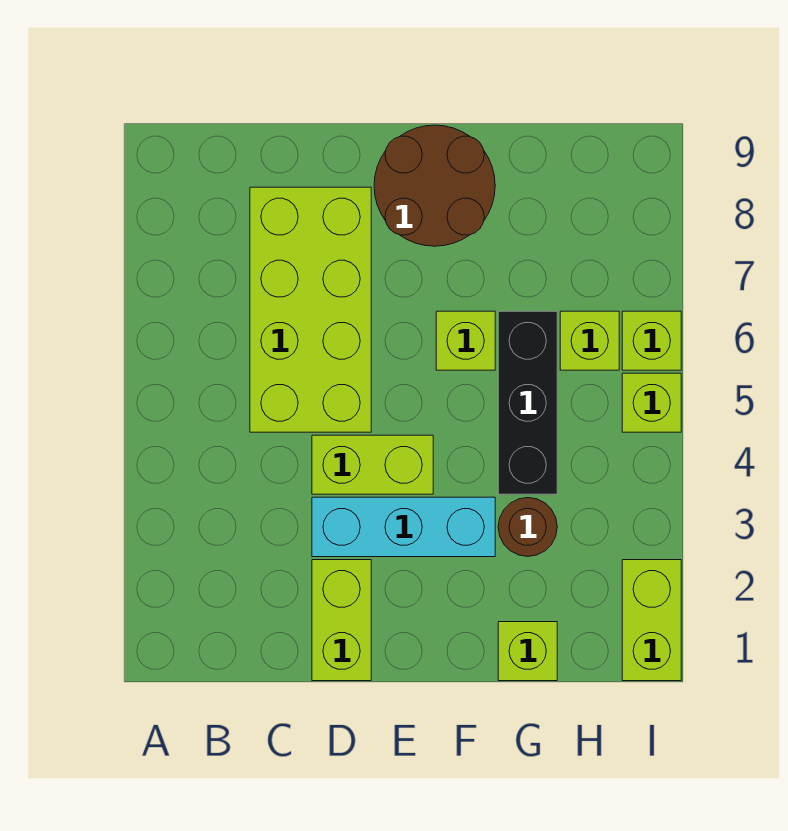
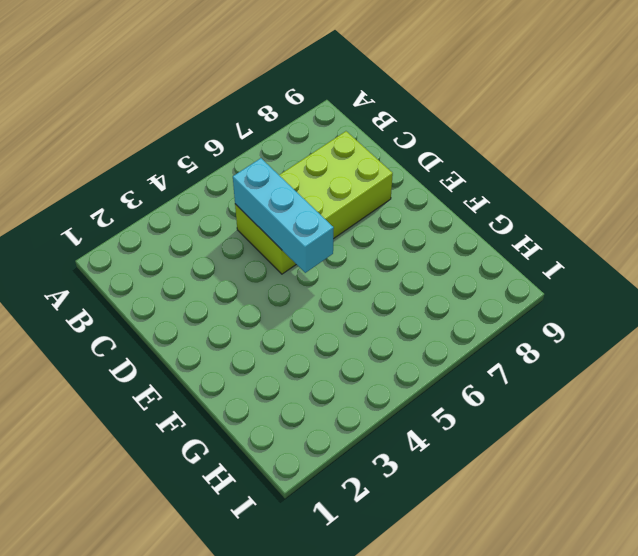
cyan 1x3 brick [233,158,334,273] -> cyan 1x3 brick moved to [312,497,495,557]
none -> lime 1x2 brick [312,560,371,681]
none -> lime 1x2 brick [312,435,433,494]
none -> brown 2x2 round brick [374,125,495,246]

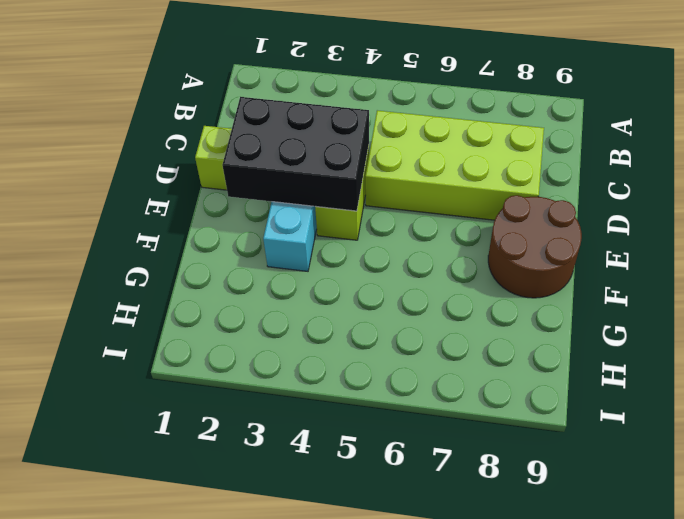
black 2x3 brick [222,97,369,211] -> none
none -> lime 1x1 brick [436,311,495,370]
none -> lime 1x1 brick [498,622,557,681]
none -> brown 1x1 round brick [498,498,557,556]

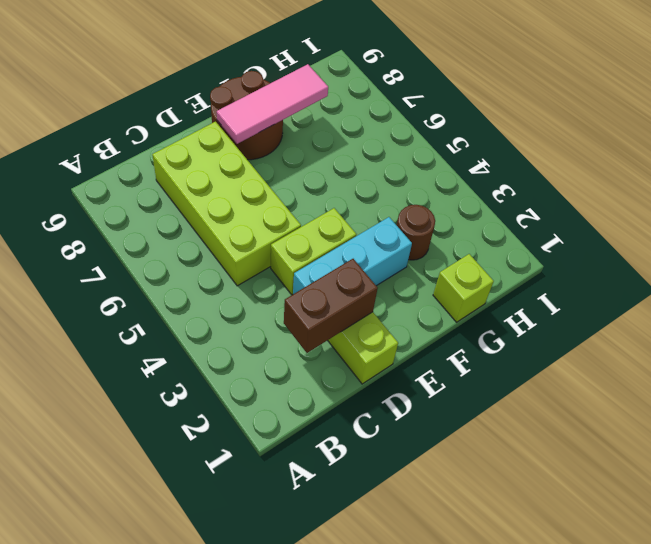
brown 1x2 brick [284,259,378,353] -> none
pink 1x3 tile [217,64,328,144] -> none
none -> lime 1x1 brick [436,311,495,370]
none -> black 1x3 brick [498,311,557,494]
none -> lime 1x1 brick [560,311,619,370]

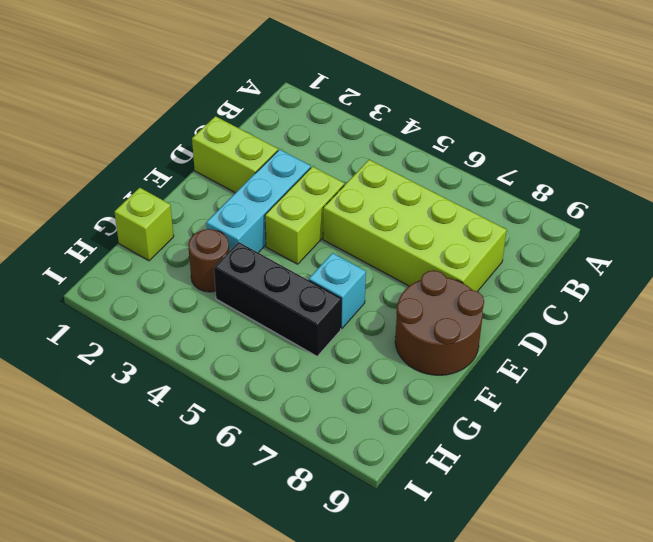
cyan 1x1 brick [309,253,366,329] -> lime 1x1 brick [436,311,495,370]
none -> lime 1x1 brick [560,311,619,370]
none -> lime 1x2 brick [622,560,681,681]
none -> lime 1x1 brick [622,373,681,432]

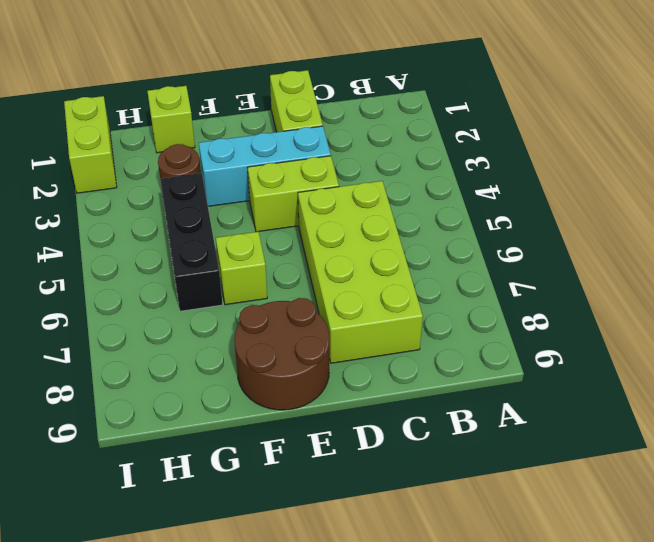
none -> lime 1x1 brick [560,311,619,370]
none -> lime 1x1 brick [622,373,681,432]
none -> lime 1x1 brick [622,311,681,370]

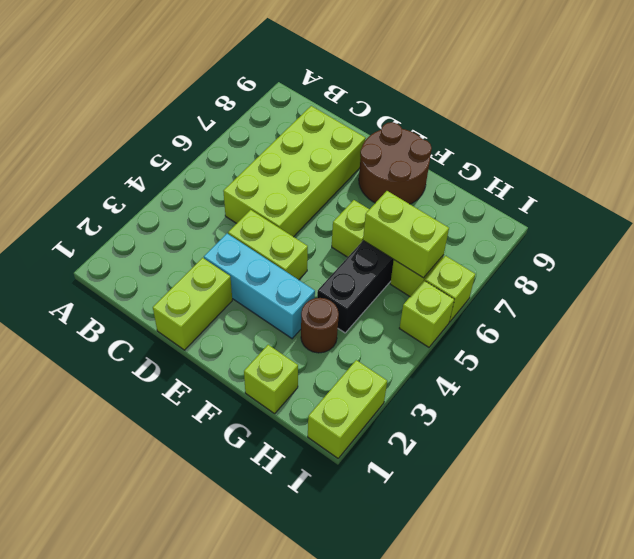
lime 1x2 brick [363,191,449,278] -> none

